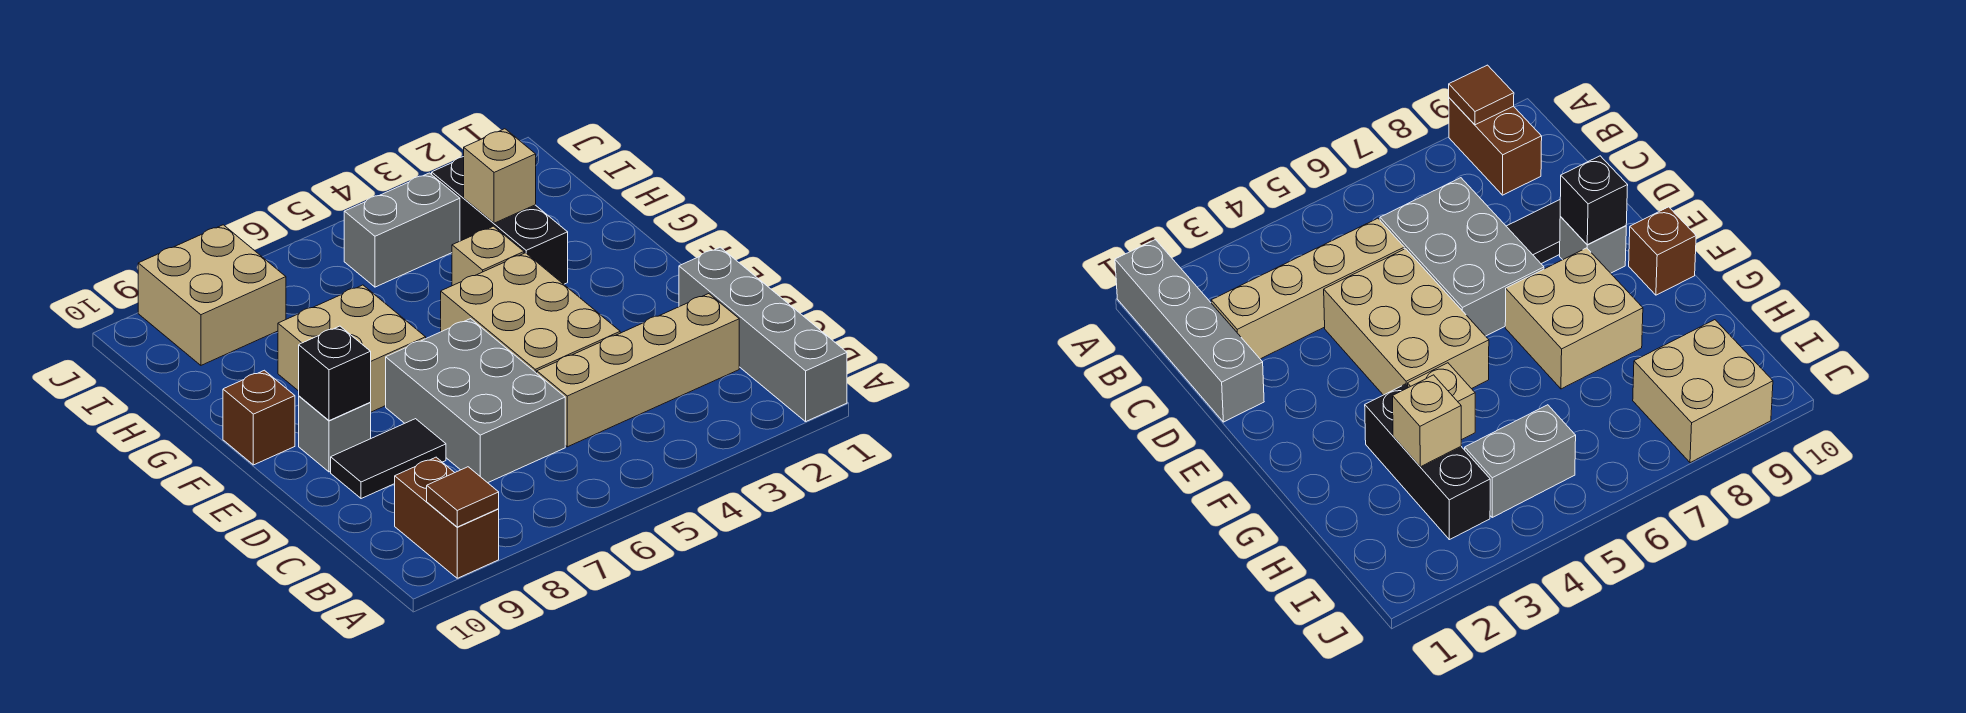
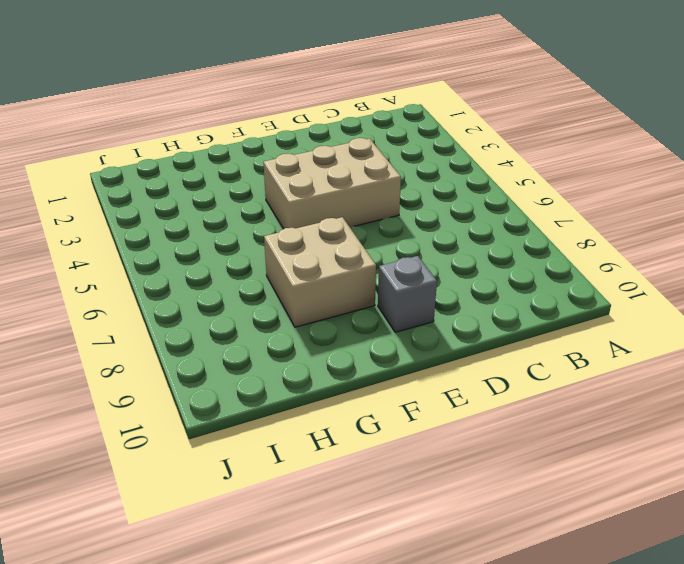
none -> grey 1x4 brick [679,247,847,422]
none -> brown 1x2 brick [395,457,499,578]
none -> tan 1x4 brick [537,294,739,447]

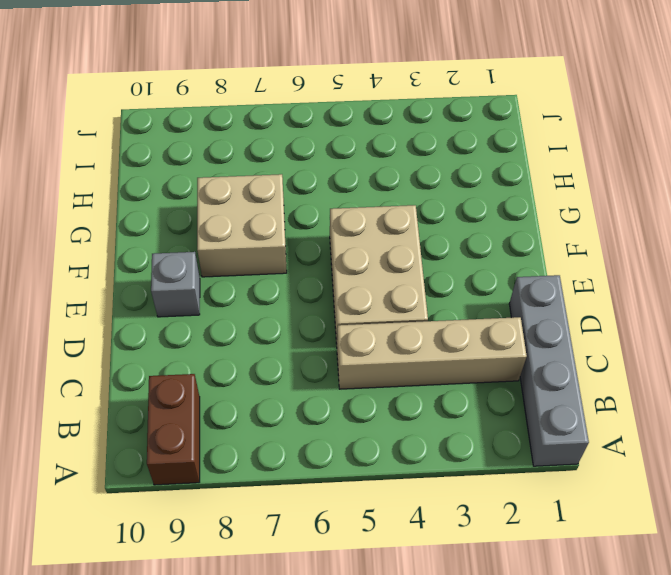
none -> grey 2x3 brick [386,319,565,483]
none -> black 1x2 tile [331,419,446,499]
none -> brown 1x1 brick [223,370,295,465]

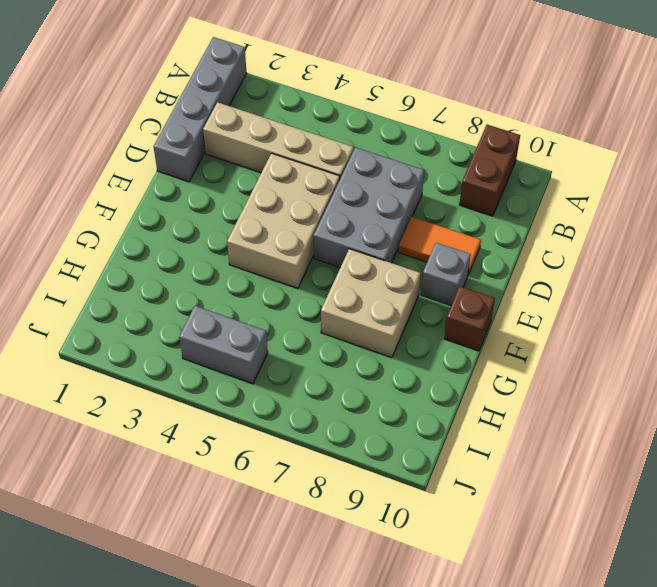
orange 1x2 tile [398,217,481,275] -> black 1x2 tile [331,419,446,499]
none -> black 1x3 brick [432,157,568,284]
none -> tan 1x1 brick [452,226,524,286]
none -> tan 2x2 brick [138,225,286,365]

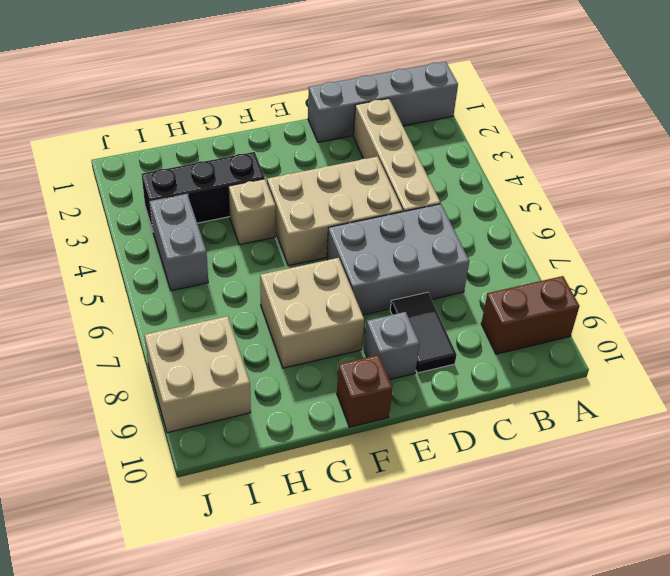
none -> brown 1x1 tile [427,467,499,527]
none -> black 1x1 brick [299,326,371,421]
none -> tan 1x1 brick [464,129,536,223]

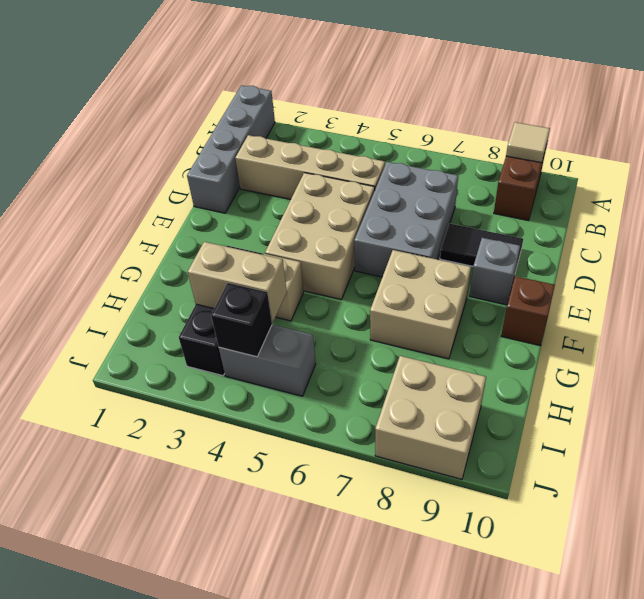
tan 1x1 tile [506,122,550,163] -> brown 1x1 tile [427,467,499,527]
tan 1x2 brick [188,242,287,323] -> tan 1x1 brick [464,129,536,223]
black 1x1 brick [211,283,272,357] -> black 1x1 brick moved to [299,326,371,421]

